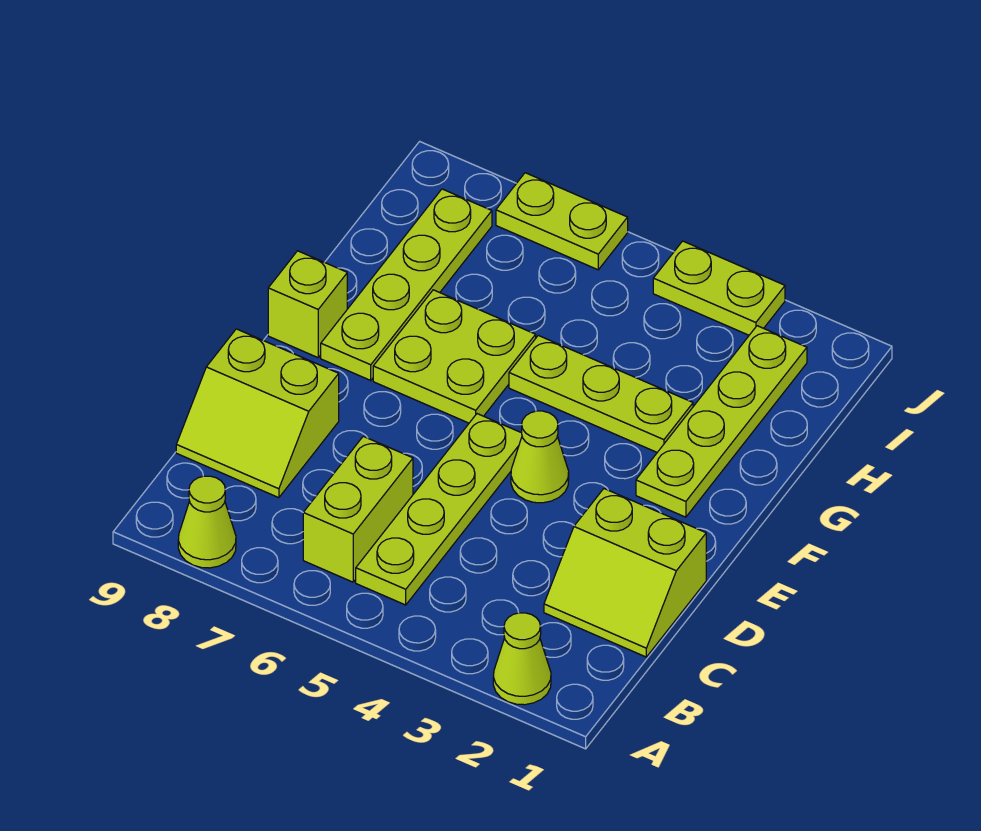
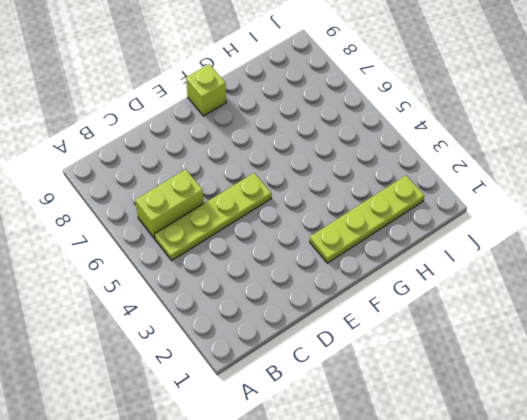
none -> lime 1x1 cone [493,613,551,705]
none -> lime 1x1 cone [178,476,236,568]
none -> lime 2x2 slope [544,489,706,657]

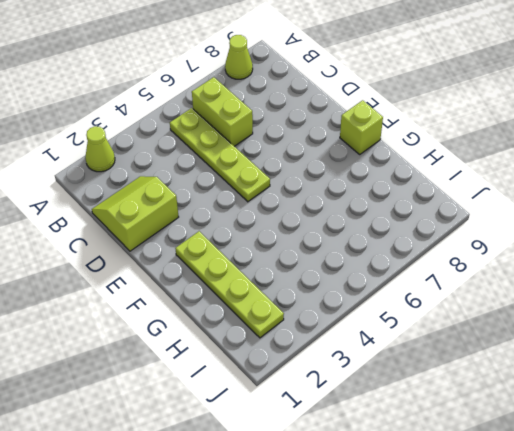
none -> lime 2x2 slope [176,329,339,498]
none -> lime 1x1 cone [511,411,569,503]
none -> lime 2x2 plate [373,290,536,423]

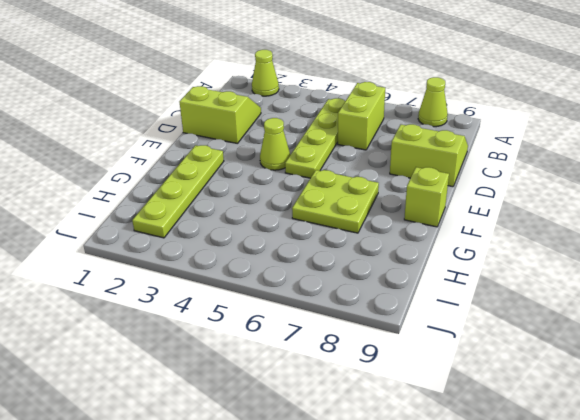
none -> lime 1x4 plate [321,189,492,380]
none -> lime 1x3 plate [509,335,693,452]
none -> lime 1x2 plate [653,241,785,335]

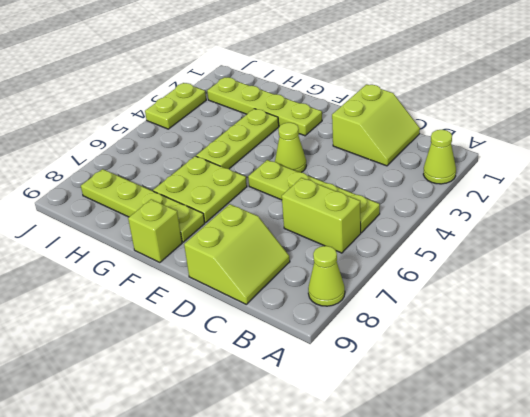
none -> lime 1x2 plate [496,173,628,270]

